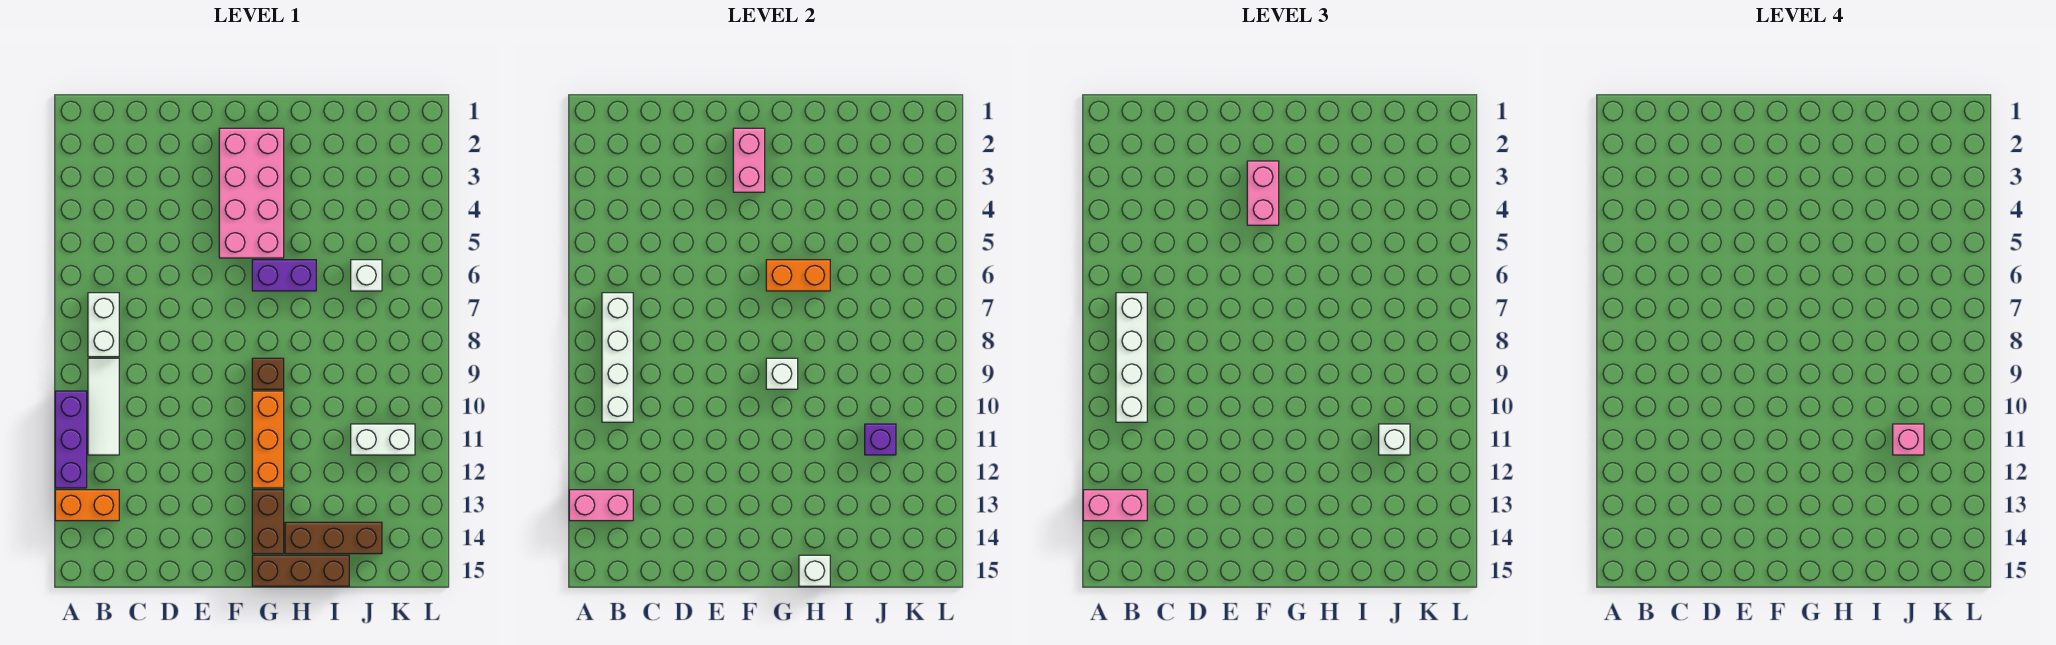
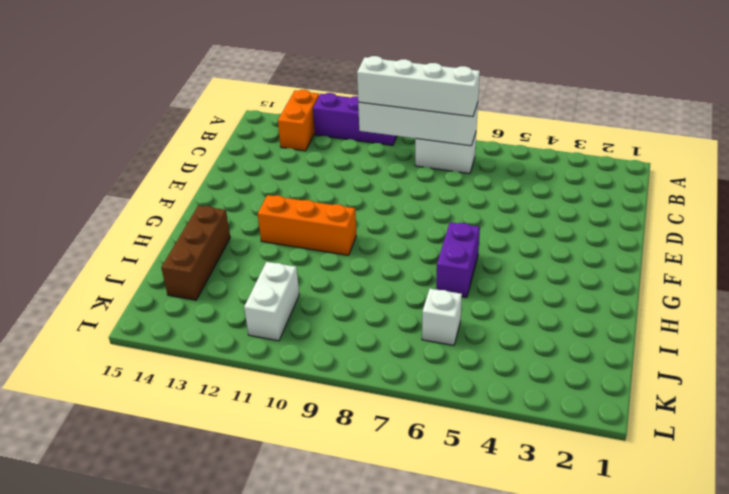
none -> white 1x3 tile [88,358,119,455]
none -> pink 2x4 brick [219,128,284,258]
none -> brown 1x1 brick [252,358,284,389]

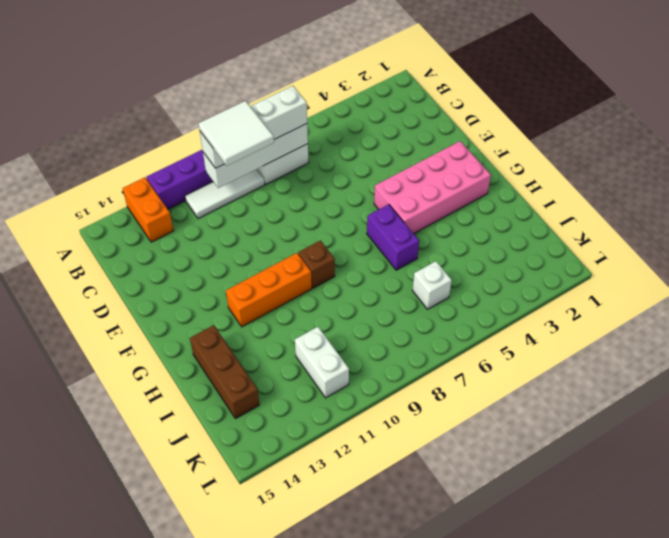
white 2x2 tile [199,101,274,166] -> none
none -> brown 1x2 brick [252,490,284,554]
none -> brown 1x3 brick [252,555,349,586]
none -> pink 1x2 brick [569,490,633,521]

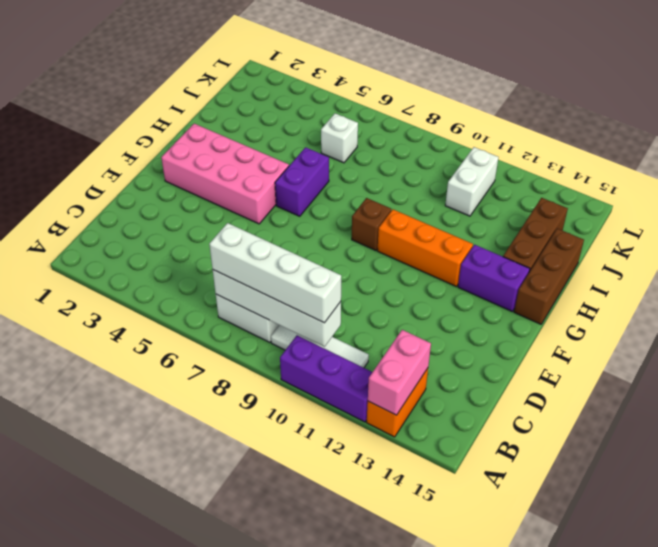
purple 1x2 brick [458,245,530,312] -> brown 1x2 brick [252,490,284,554]
none -> pink 1x2 brick [733,128,765,192]
none -> orange 1x2 brick [766,260,830,291]
none -> white 1x1 brick [766,358,798,389]

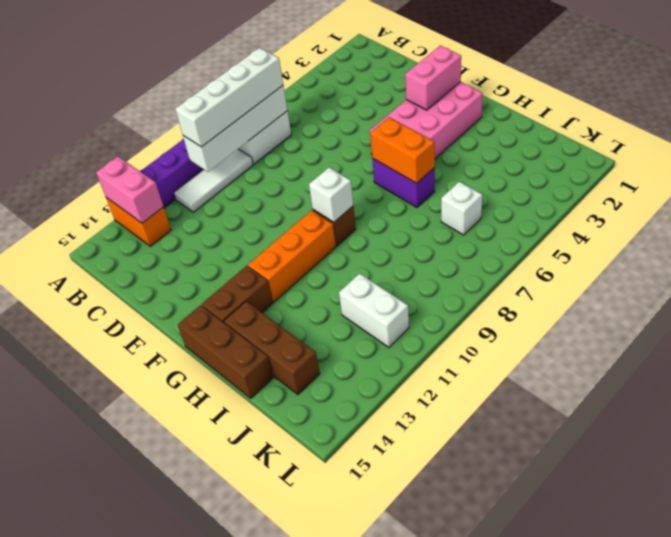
none -> white 1x1 brick [799,555,830,586]
none -> purple 1x1 brick [865,424,896,455]
none -> pink 1x2 brick [1083,490,1147,521]

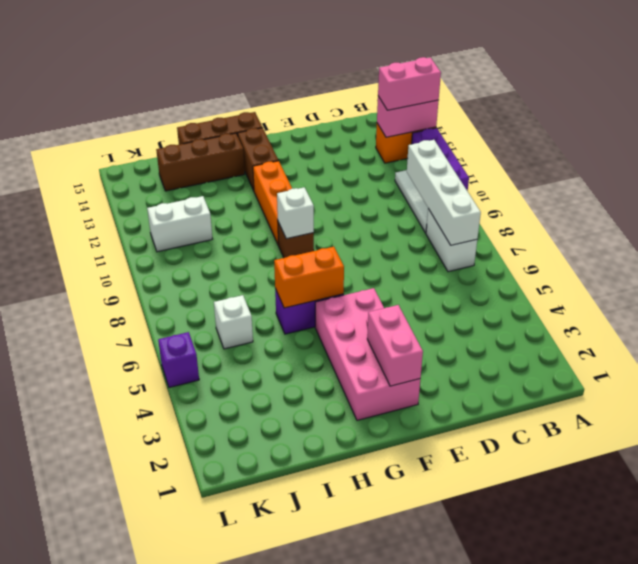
purple 1x1 brick [158,332,199,387] -> purple 1x1 brick moved to [865,424,896,455]
none -> white 1x1 brick [799,555,830,586]
none -> white 1x4 brick [1116,293,1147,422]
none -> pink 1x2 brick [1247,161,1279,225]

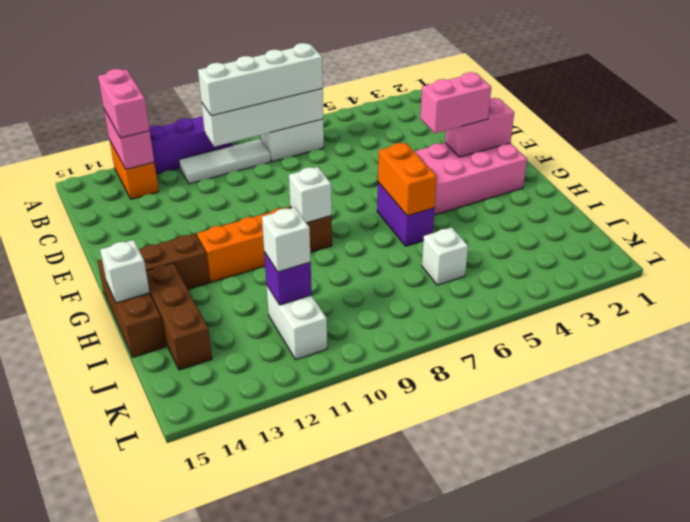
none -> pink 1x1 brick [1893,424,1924,455]

